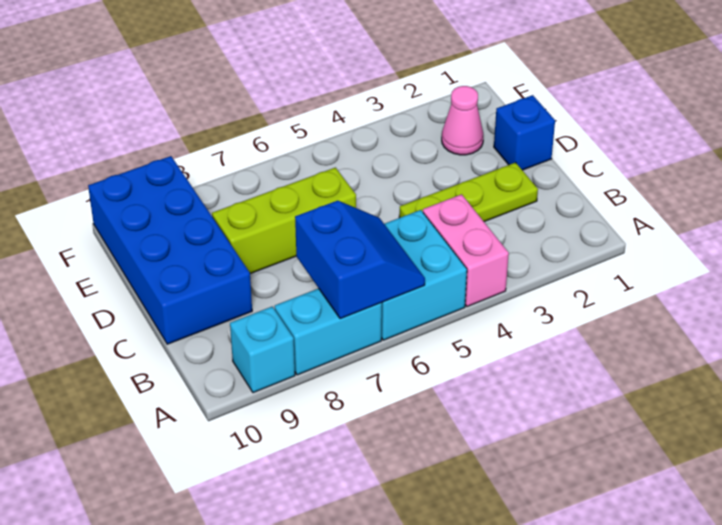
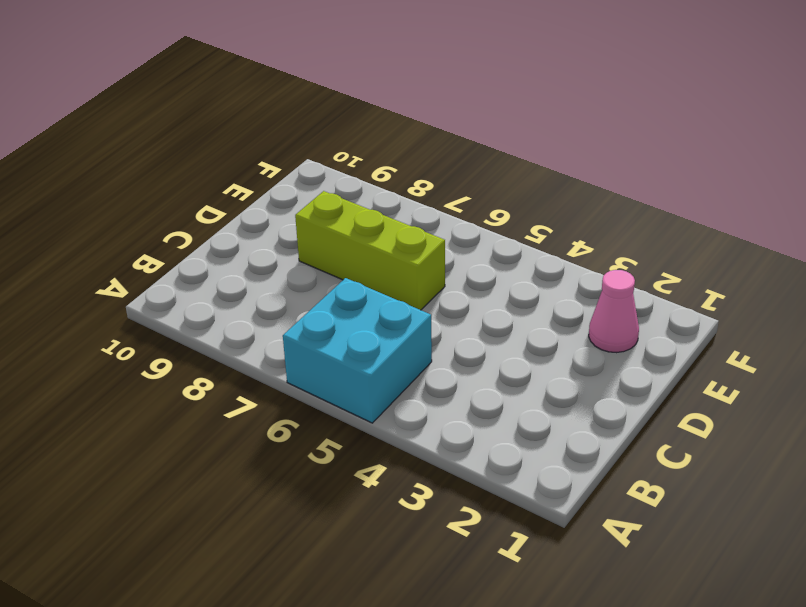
none -> pink 1x2 brick [423,194,509,307]
none -> cyan 1x2 brick [275,288,382,375]

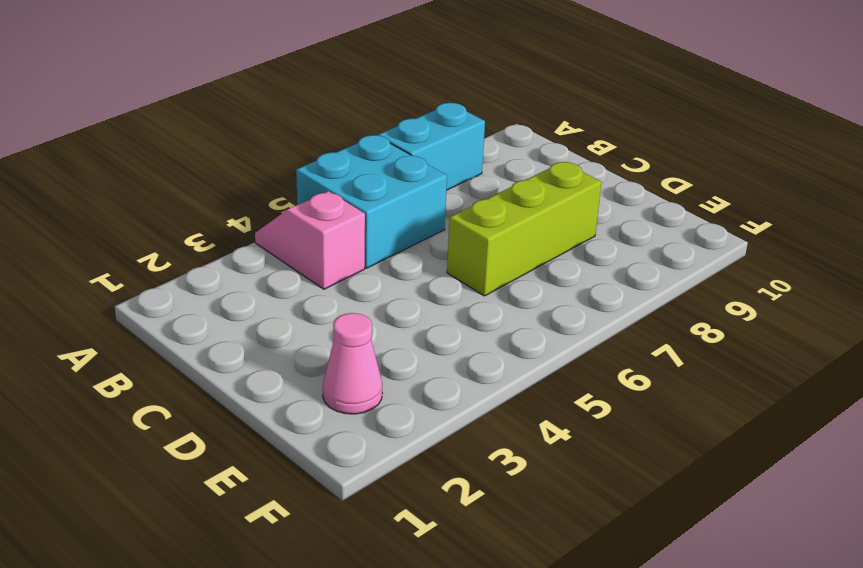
pink 1x2 slope [255,191,365,289] -> pink 1x2 brick [423,194,509,307]
none -> cyan 1x1 brick [230,307,295,393]
none -> lime 1x3 plate [399,163,538,222]

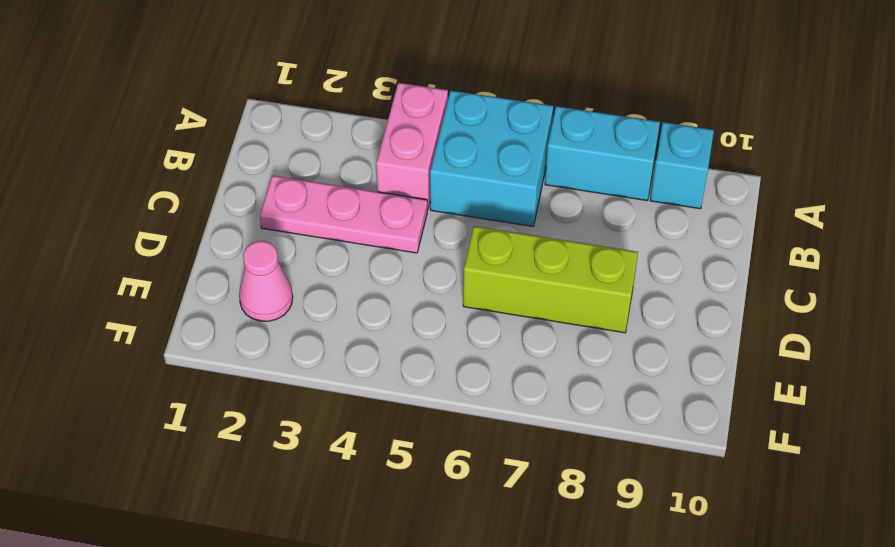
pink 1x3 plate [260,176,427,253] -> lime 1x3 plate [399,163,538,222]
none -> blue 2x4 brick [88,156,252,344]
none -> blue 1x1 brick [494,95,555,170]

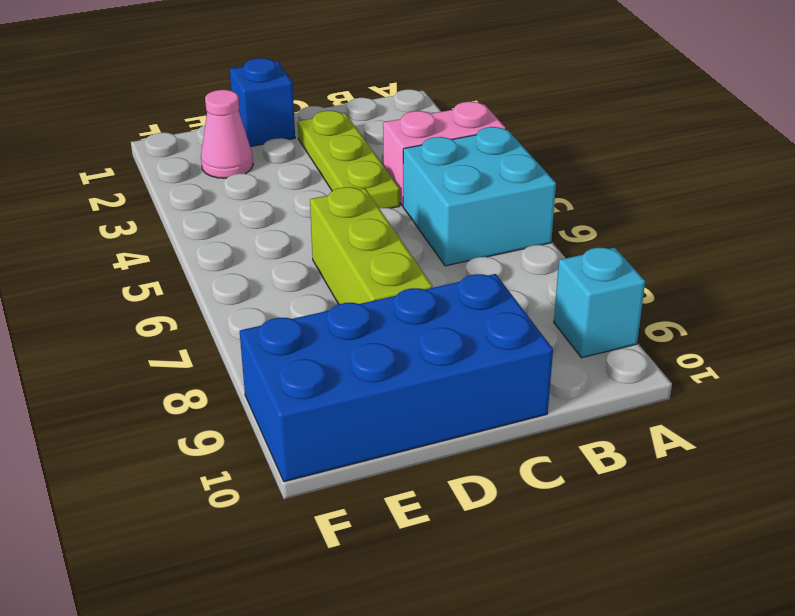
none -> cyan 1x2 brick [275,288,382,375]
none -> blue 2x2 slope [295,201,425,319]

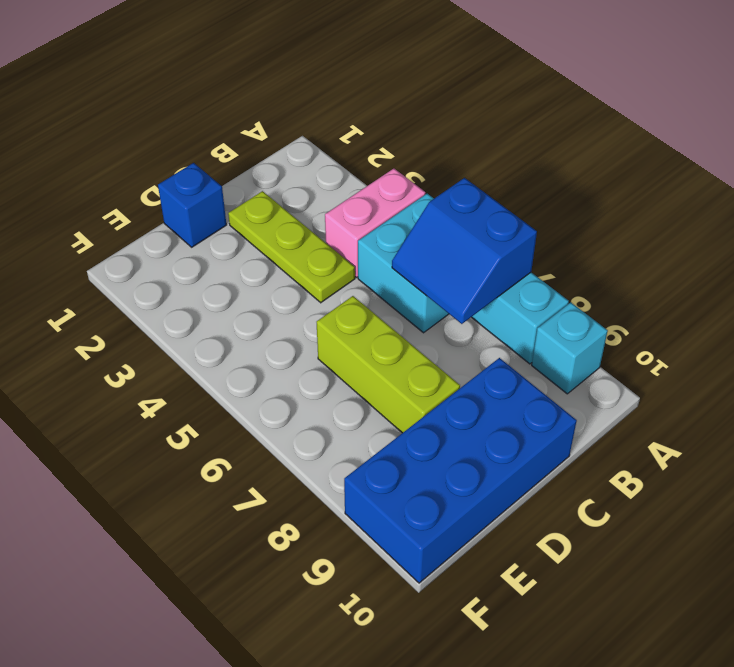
blue 2x2 slope [392,178,537,324] -> blue 2x2 slope turned to [295,201,425,319]
none -> pink 1x1 cone [442,86,483,155]

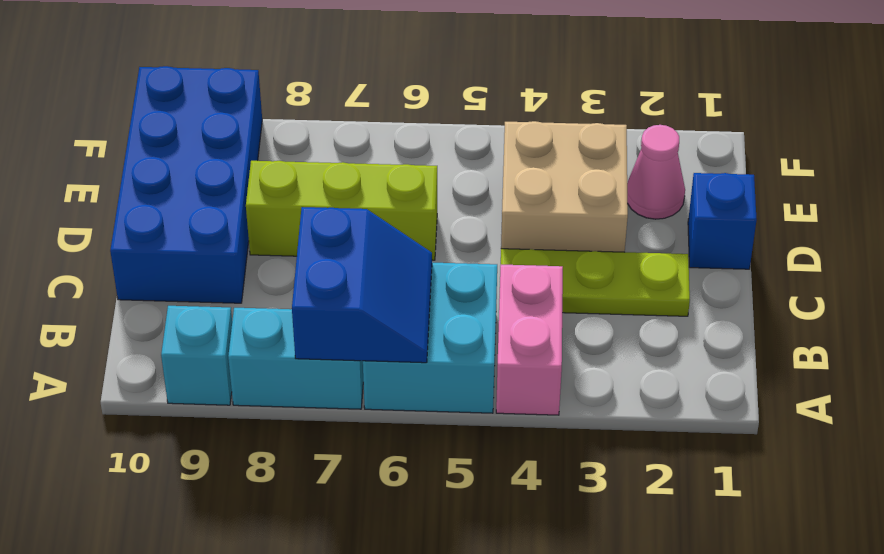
tan 2x2 brick [501,121,628,252] -> none

